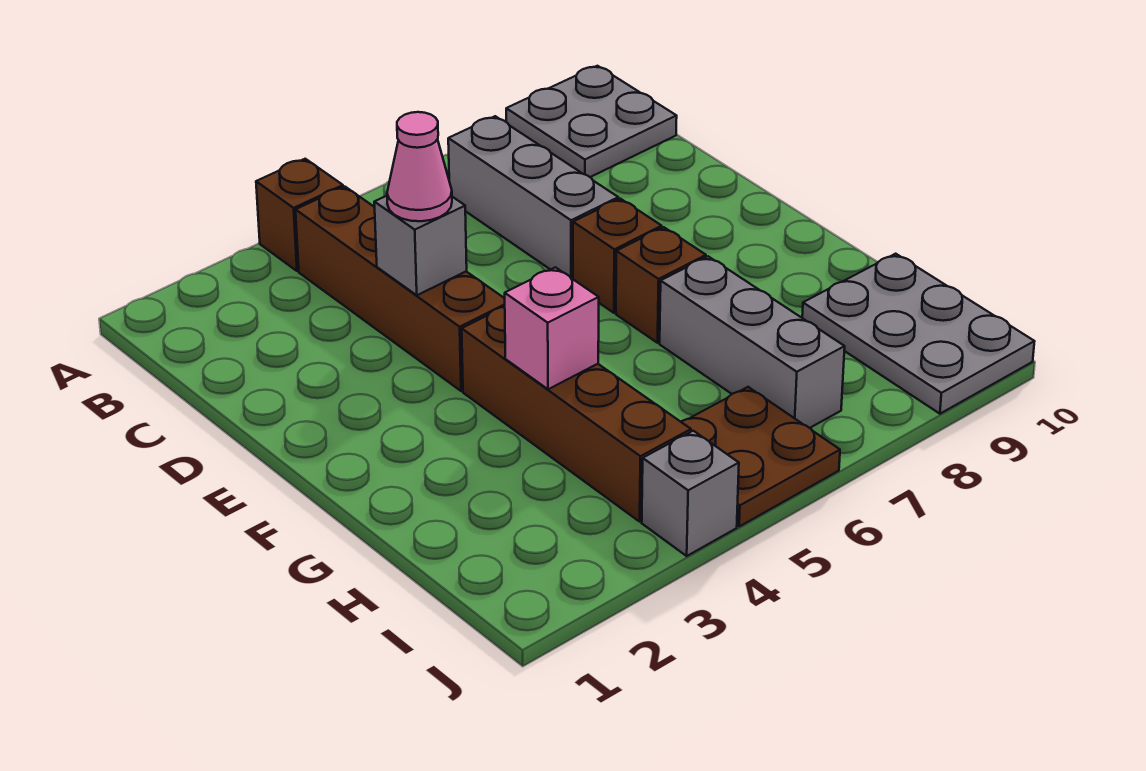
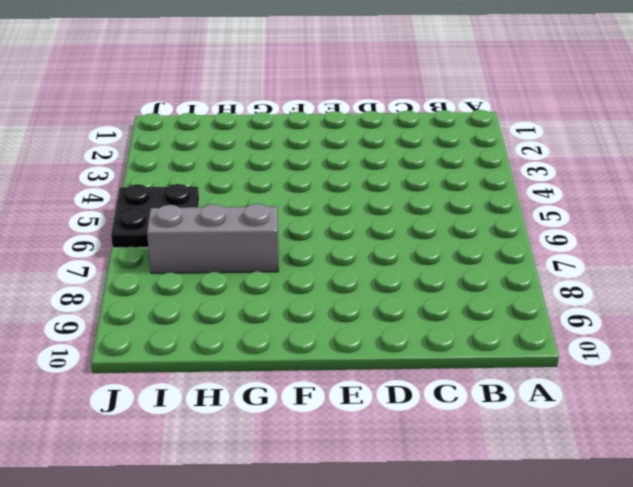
black 2x2 plate [111,184,199,248] -> brown 2x2 plate [681,387,840,526]
none -> brown 1x1 brick [256,159,343,271]
none -> grey 2x2 plate [506,66,677,177]
none -> brown 1x4 brick [296,187,505,391]

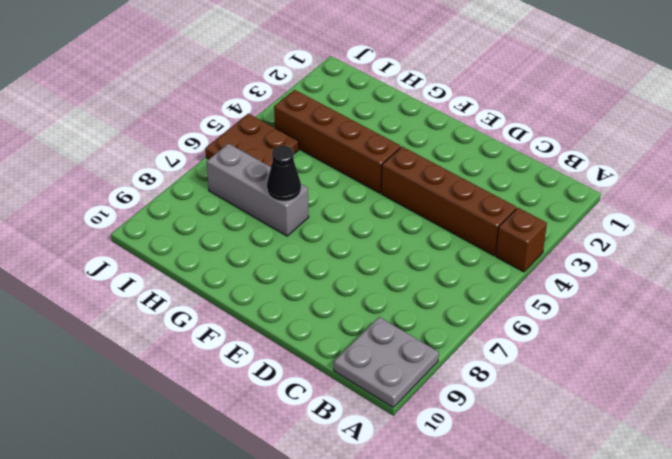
black 1x1 cone [267,145,301,201] -> none
none -> grey 1x3 brick [448,116,618,279]
none -> brown 1x1 brick [573,199,662,313]
none -> brown 1x1 brick [616,227,706,343]

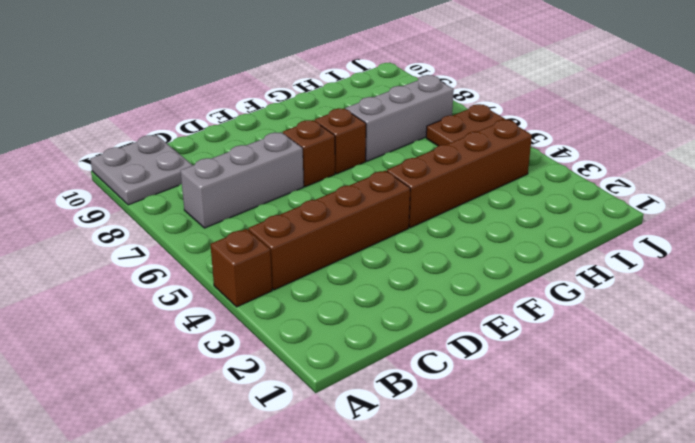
none -> grey 2x3 plate [802,254,1035,414]
none -> grey 1x1 brick [642,431,739,556]
none -> grey 1x1 brick [374,196,467,295]

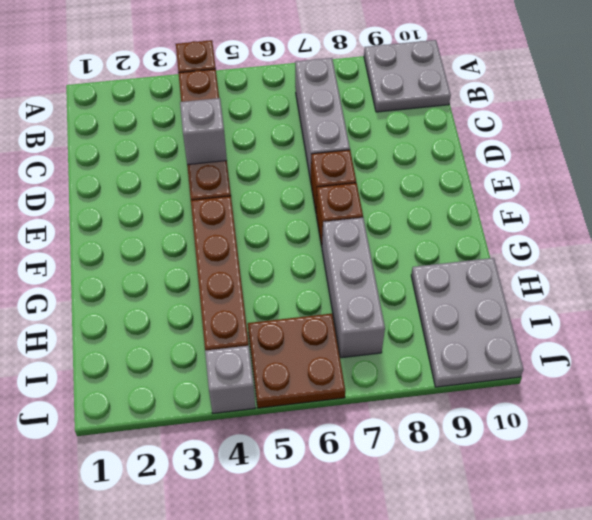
none -> pink 1x1 brick [505,267,599,389]
none -> pink 1x1 cone [387,112,452,221]

